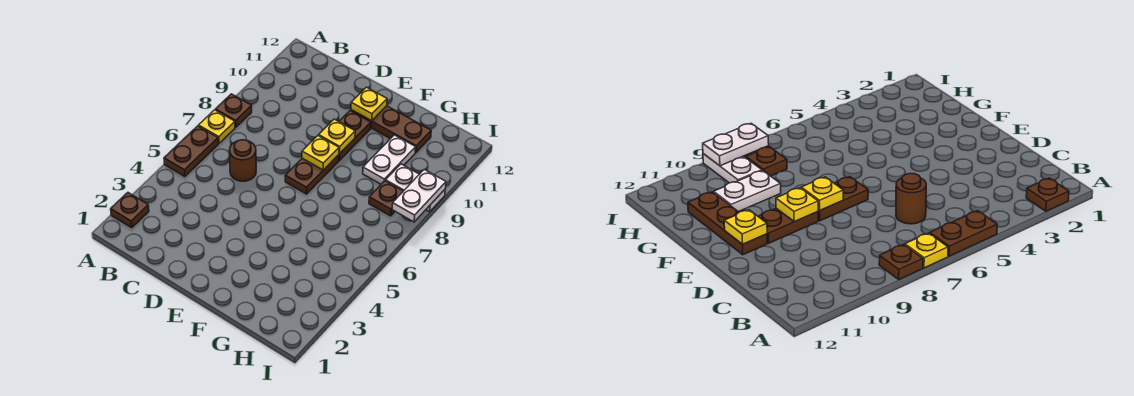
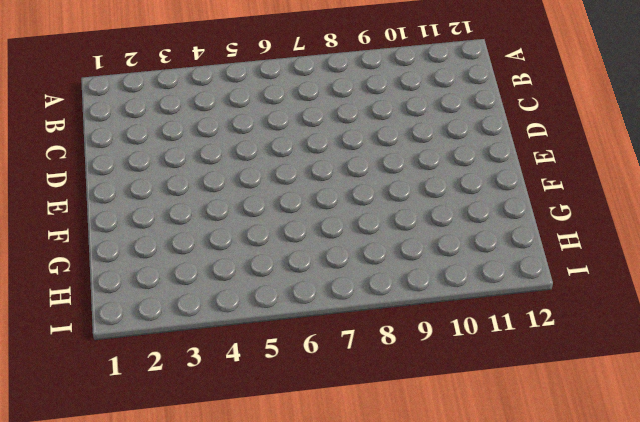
none -> brown 1x1 plate [111,193,149,228]
none -> brown 1x2 plate [164,126,218,177]
none -> yellow 1x1 plate [199,110,235,143]

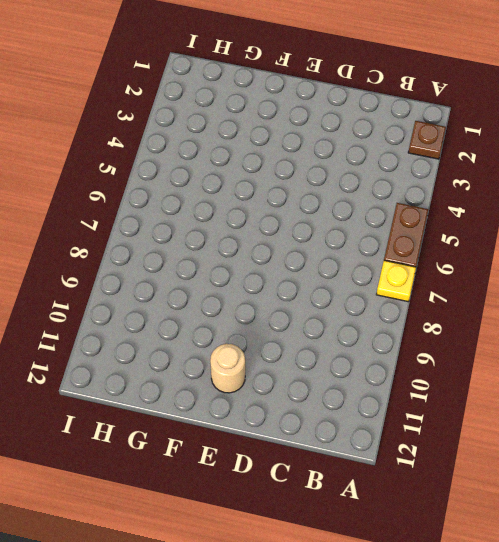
tan 1x1 round brick [210,344,245,393] -> brown 1x3 plate [351,106,431,153]
none -> brown 1x1 plate [216,94,252,127]
none -> brown 1x1 round brick [229,140,256,181]
none -> brown 1x2 plate [285,155,339,194]

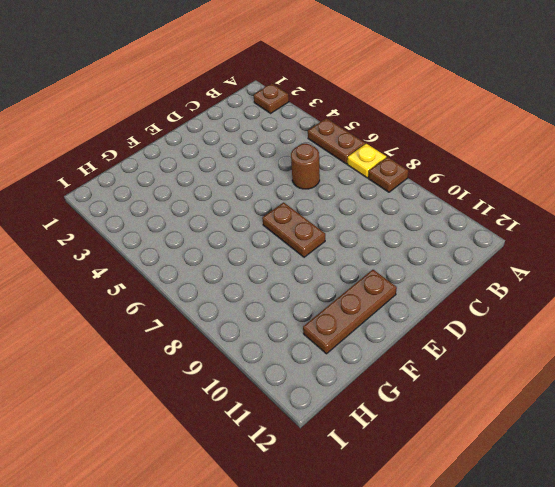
none -> brown 1x2 plate [339,111,371,160]
none -> white 1x2 plate [363,135,416,184]
none -> brown 1x1 plate [369,181,403,216]

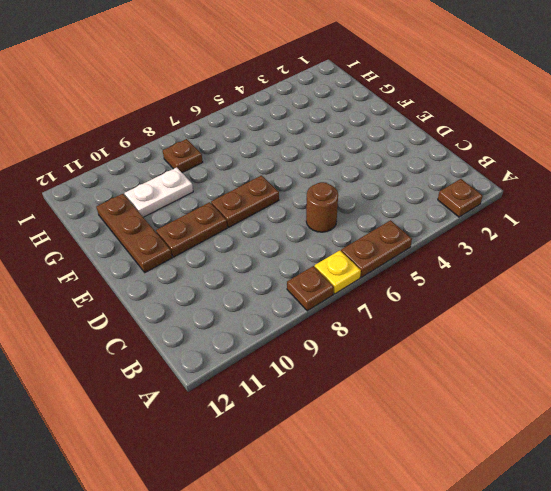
none -> white 1x2 plate [386,164,445,212]
none -> yellow 1x1 plate [302,136,339,170]
none -> yellow 1x1 plate [319,119,355,154]

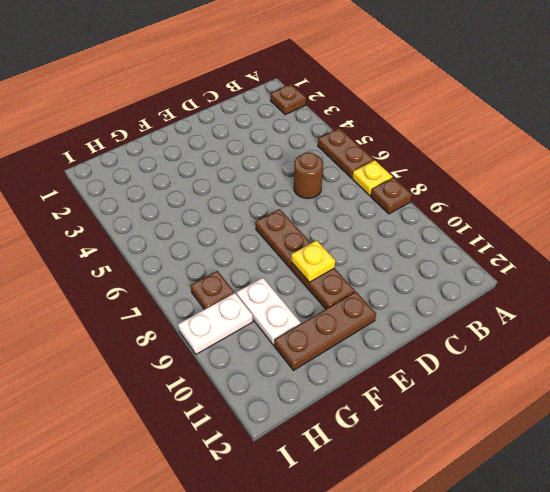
none -> yellow 1x1 plate [302,136,339,170]
none -> yellow 1x1 plate [351,87,387,121]
none -> white 1x2 plate [392,169,446,222]

